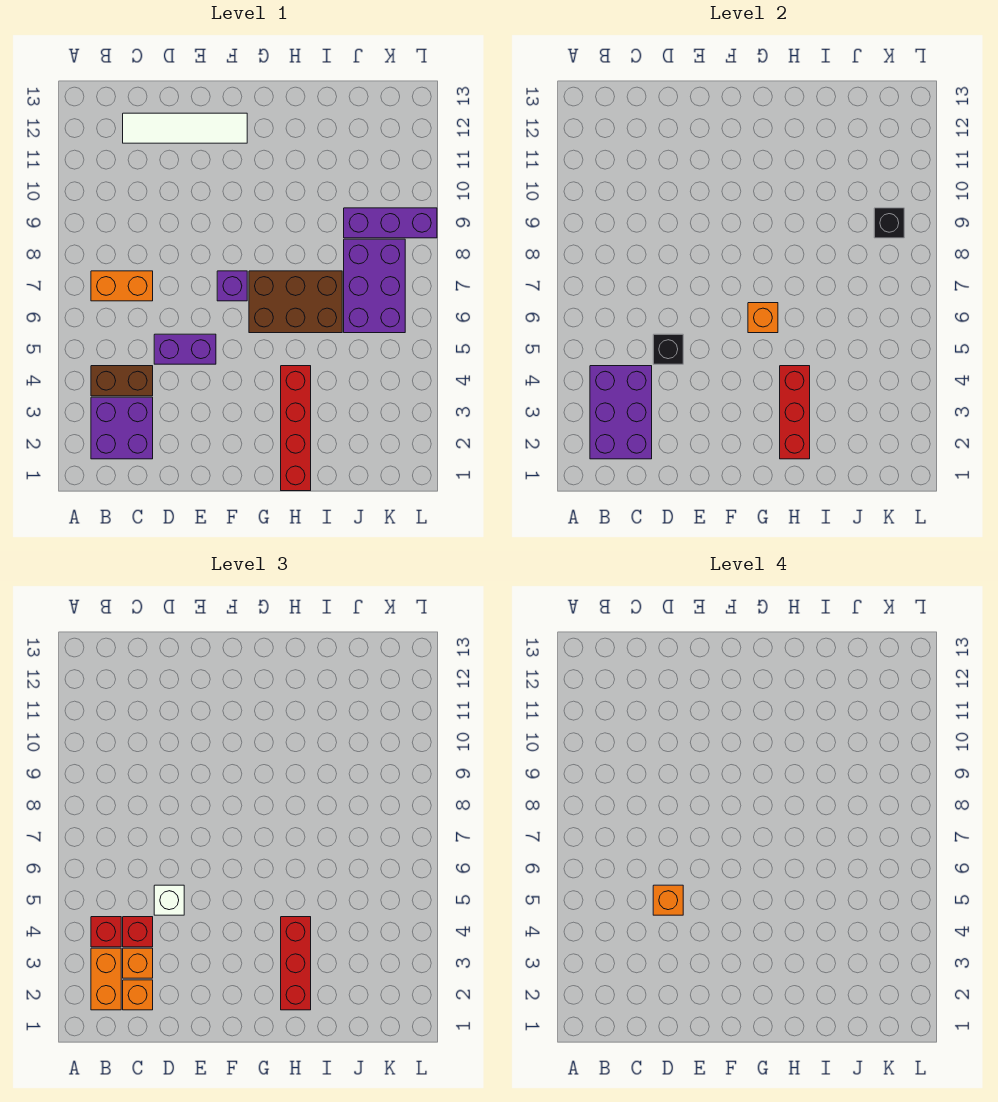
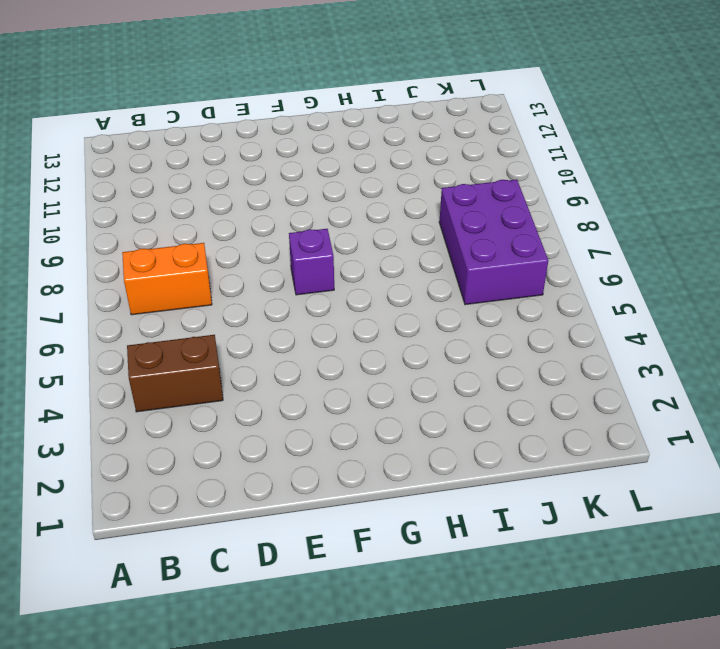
none -> purple 2x2 brick [91,397,153,459]
none -> white 1x4 tile [123,113,247,143]
none -> purple 1x2 brick [154,334,216,364]

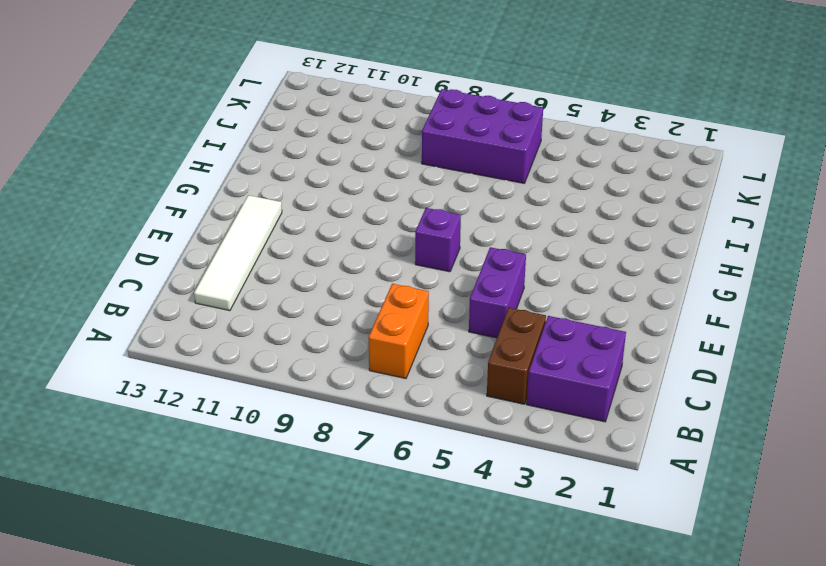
none -> brown 2x3 brick [249,271,342,333]
none -> red 1x4 brick [281,366,311,491]
none -> purple 1x3 brick [344,208,437,238]

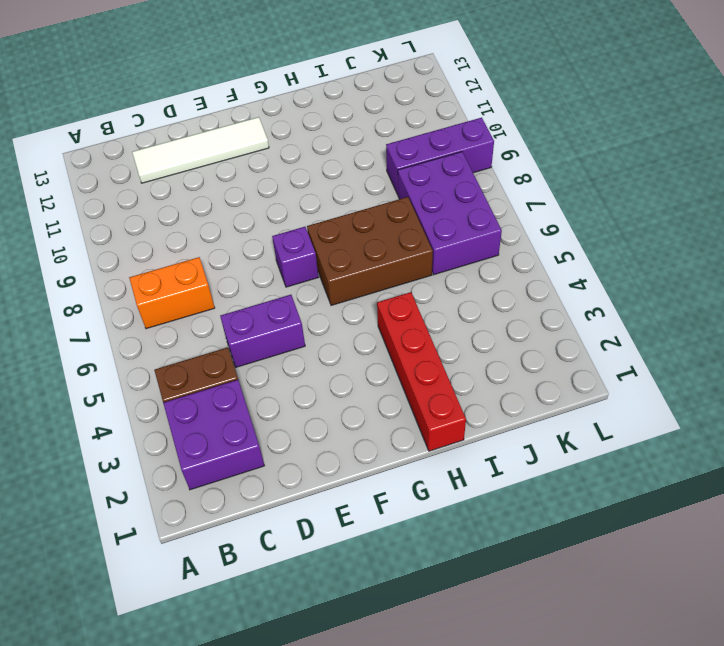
none -> purple 2x3 brick [590,366,652,459]
none -> black 1x1 brick [653,334,683,364]
none -> orange 1x1 brick [748,303,778,333]

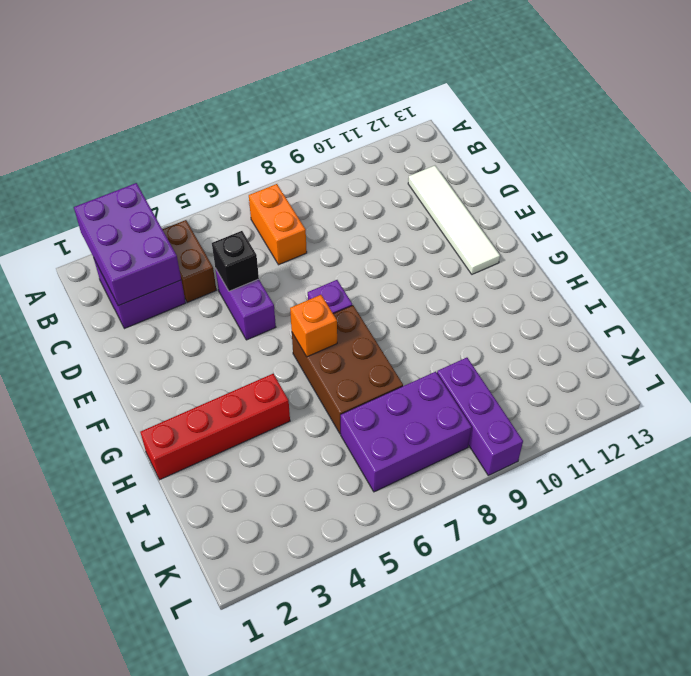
purple 2x3 brick [74,183,181,306] -> purple 2x3 brick turned to [590,366,652,459]
none -> red 1x3 brick [780,366,810,459]
none -> black 1x1 brick [874,208,904,238]
none -> orange 1x2 brick [91,948,121,1010]

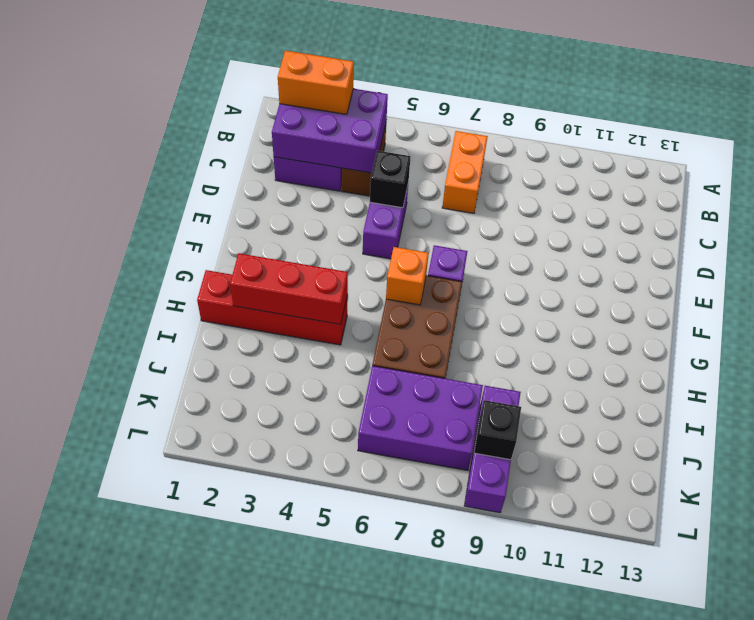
none -> white 1x4 tile [123,113,247,143]
none -> red 1x1 brick [91,917,121,947]
none -> orange 1x1 brick [123,980,153,1010]

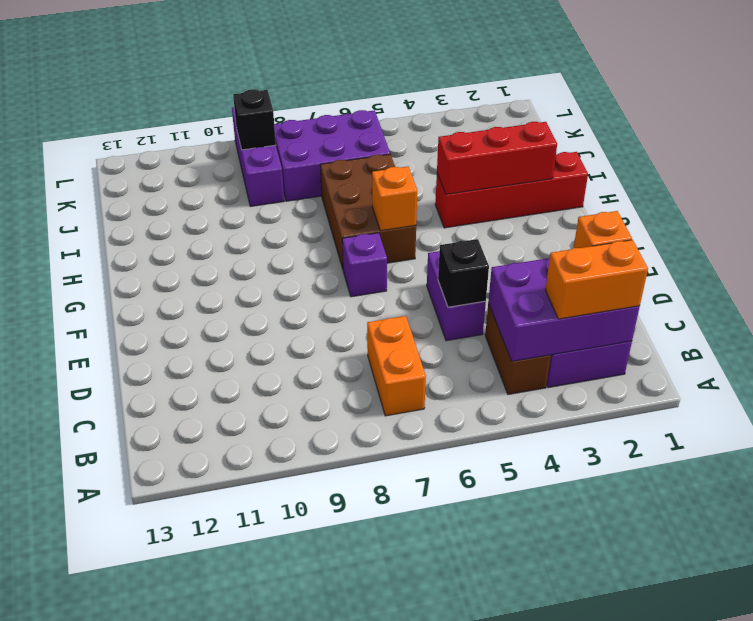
none -> white 1x4 tile [123,113,247,143]
none -> red 1x1 brick [91,917,121,947]
none -> orange 1x1 brick [123,948,153,978]

